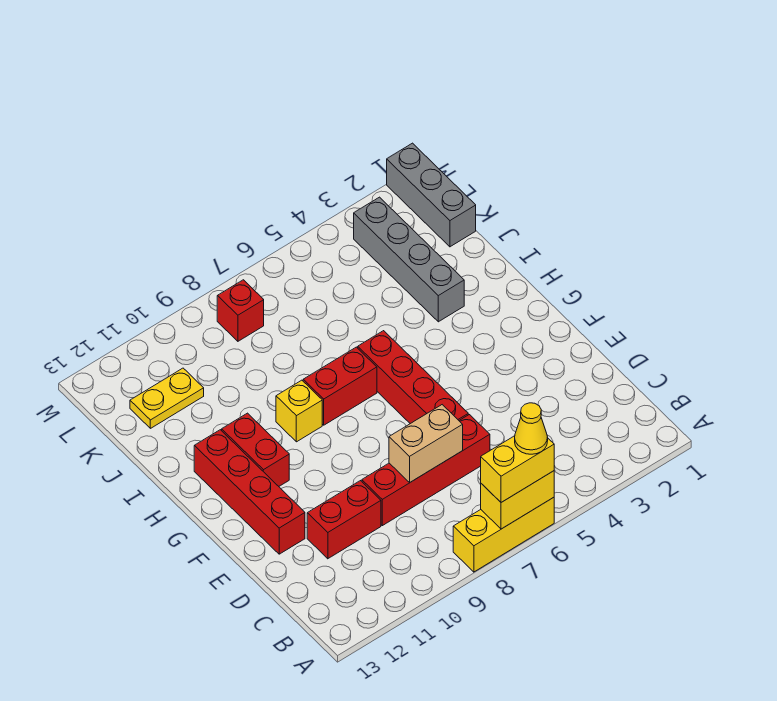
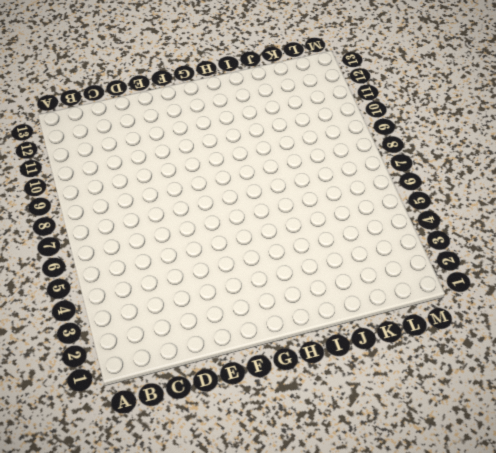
none -> yellow 1x3 brick [453,497,554,572]
none -> red 1x4 brick [362,415,490,526]
none -> red 1x2 brick [307,481,381,559]

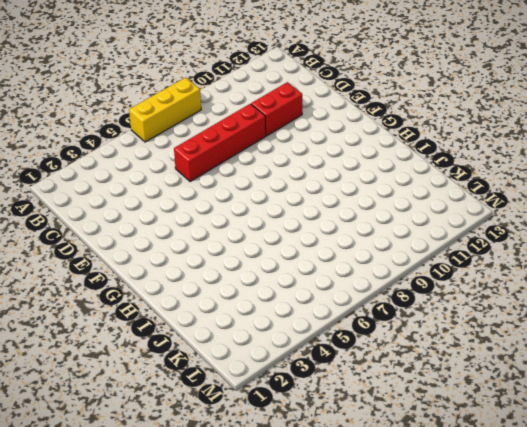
none -> red 1x4 brick [358,331,468,424]
none -> red 1x4 brick [194,430,305,554]
none -> red 1x2 brick [222,413,289,486]

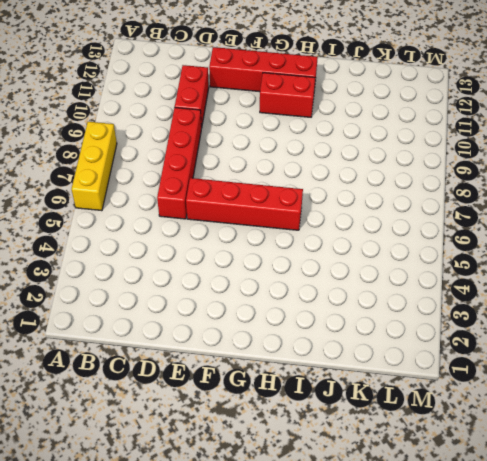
none -> red 1x2 brick [303,347,377,425]
none -> yellow 1x1 brick [276,380,322,442]
none -> grey 1x4 brick [354,197,464,322]

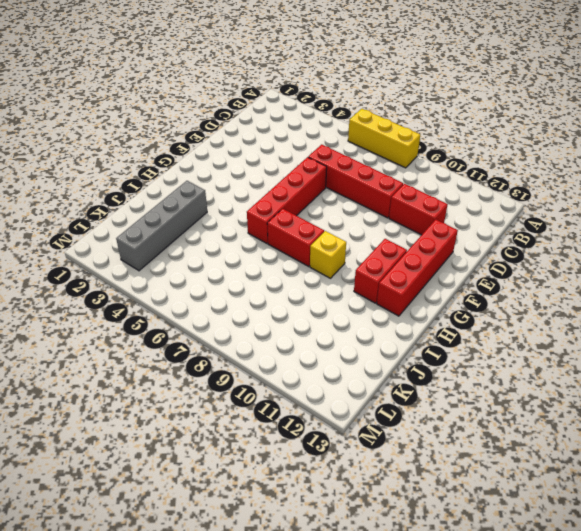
none -> grey 1x3 brick [387,143,476,247]
none -> yellow 1x2 plate [130,368,204,428]
none -> red 1x1 brick [217,280,264,341]

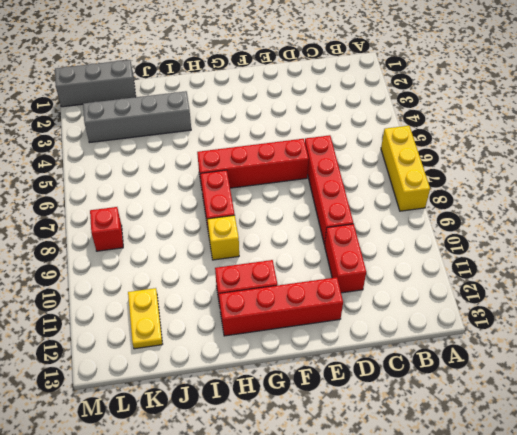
none -> yellow 1x2 brick [481,471,554,529]
none -> tan 1x2 brick [389,405,463,482]
none -> yellow 1x2 brick [481,436,554,503]

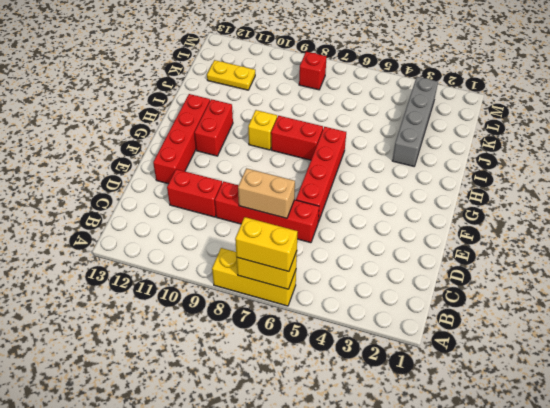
none -> grey 1x3 brick [387,143,476,247]
none -> yellow 1x1 cone [515,403,548,454]

